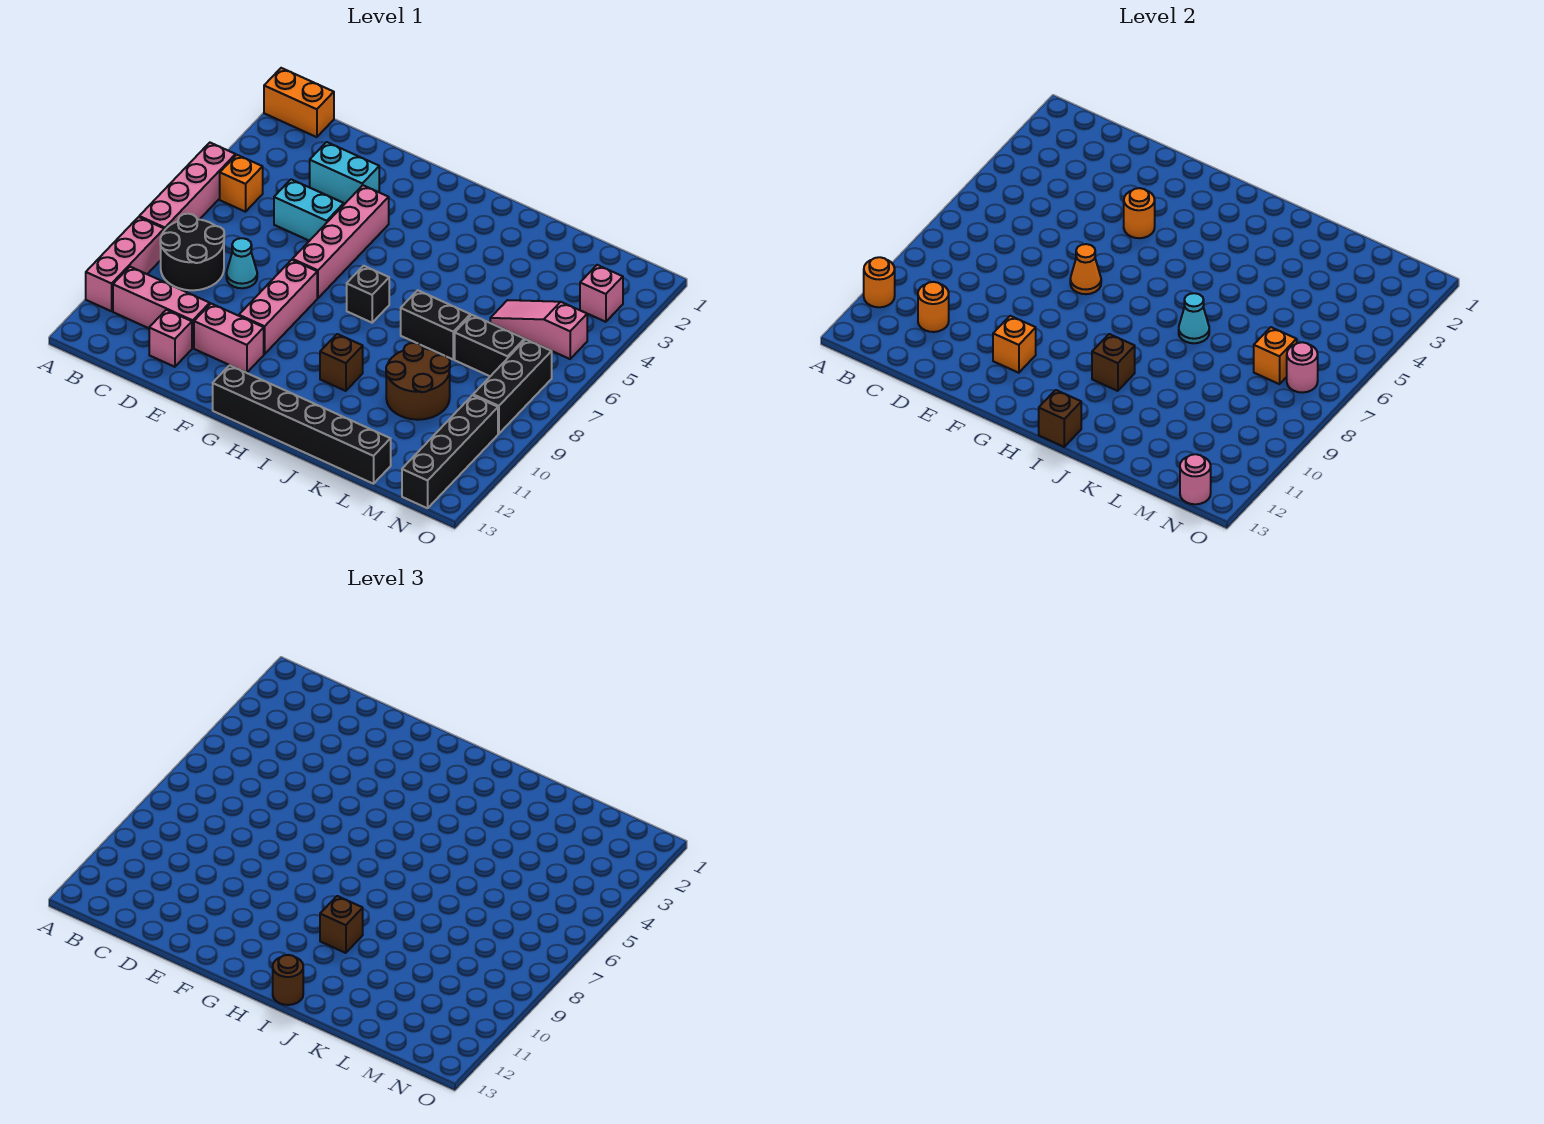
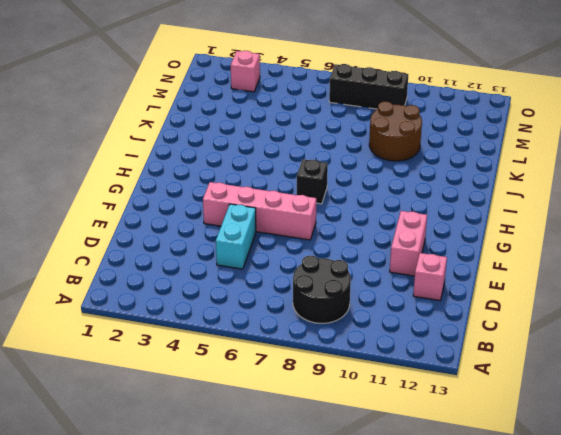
none -> orange 1x2 brick [264,68,334,137]
none -> pink 1x4 brick [139,143,235,230]
none -> pink 1x3 brick [86,217,164,311]
none -> orange 1x1 brick [220,155,263,212]

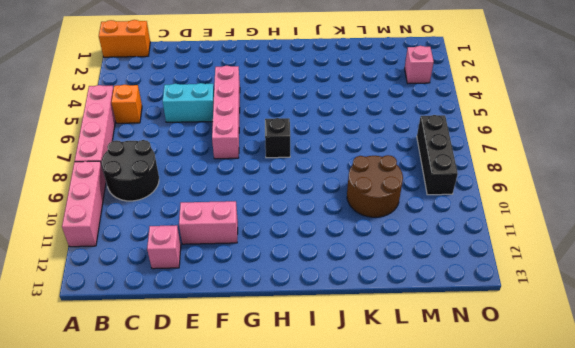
none -> pink 1x3 brick [113,267,210,348]
none -> cyan 1x2 brick [310,142,379,203]
none -> cyan 1x1 cone [226,238,257,288]
none -> pink 1x3 brick [239,260,317,354]

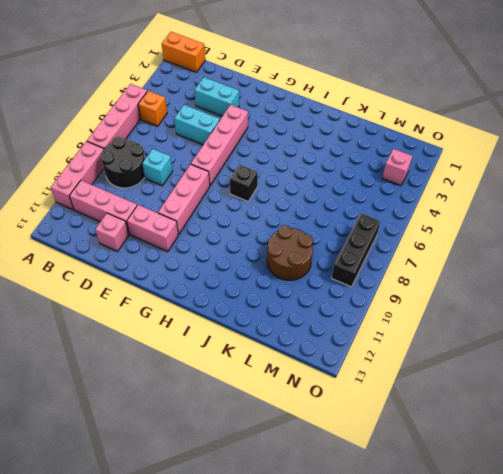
cyan 1x1 brick [142,149,172,186] -> cyan 1x1 cone [226,238,257,288]
none -> black 1x6 brick [213,365,391,484]
none -> brown 1x1 brick [320,334,363,391]
none -> black 1x2 brick [401,290,470,359]
none -> pink 1x3 slope [490,300,587,359]

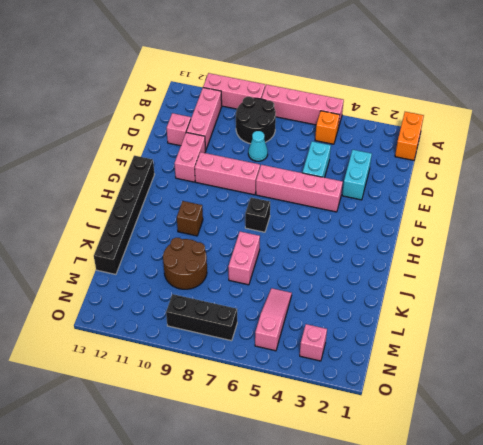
pink 1x2 brick [228,232,260,285] -> black 1x2 brick [401,290,470,359]
none -> black 1x2 brick [455,315,525,376]
none -> black 1x4 brick [402,395,498,508]
none -> orange 1x1 round brick [864,257,895,307]
none -> orange 1x1 round brick [918,282,949,332]

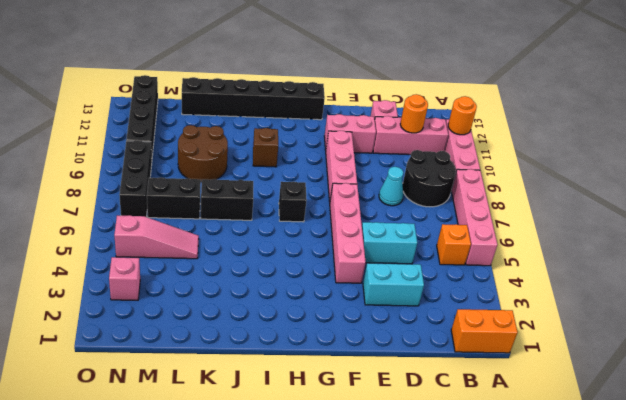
none -> orange 1x1 round brick [1124,188,1155,238]
none -> orange 1x1 cone [1070,244,1101,294]
none -> orange 1x1 brick [993,316,1036,373]
none -> brown 1x1 brick [1092,334,1135,391]

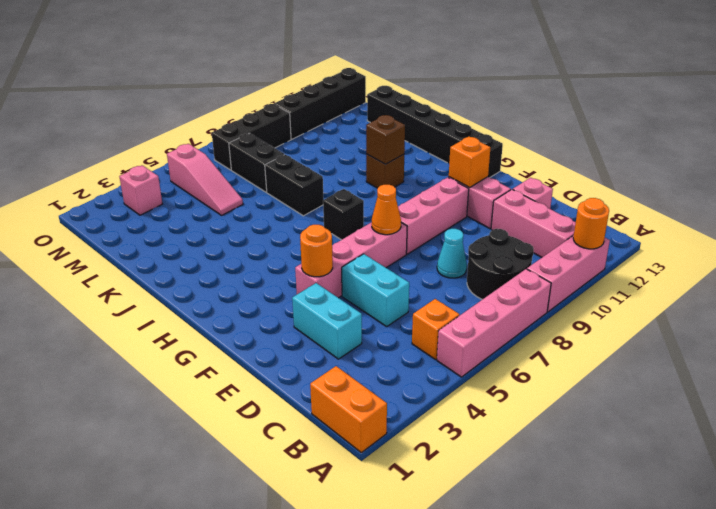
none -> brown 2x2 round brick [386,343,450,420]
none -> orange 1x1 round brick [918,282,949,332]
none -> brown 1x1 brick [1039,390,1081,447]
none -> cyan 1x1 cone [1179,293,1209,343]

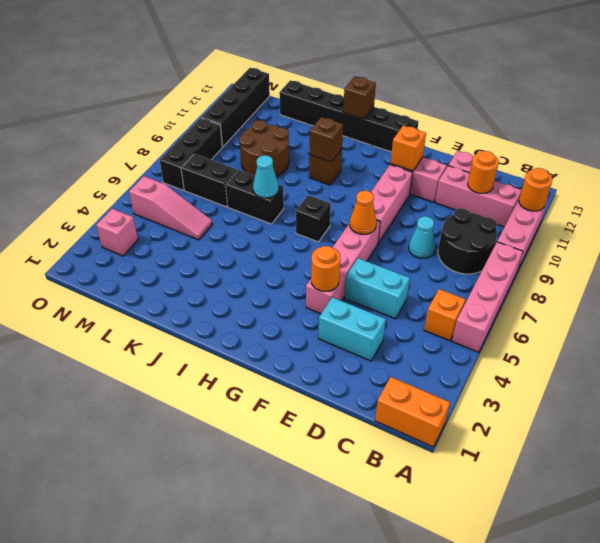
none -> orange 1x1 brick [1254,327,1297,384]
none -> pink 1x1 round brick [1287,342,1318,392]
none -> pink 1x1 round brick [1180,454,1211,504]
none -> brown 1x1 brick [320,896,363,953]

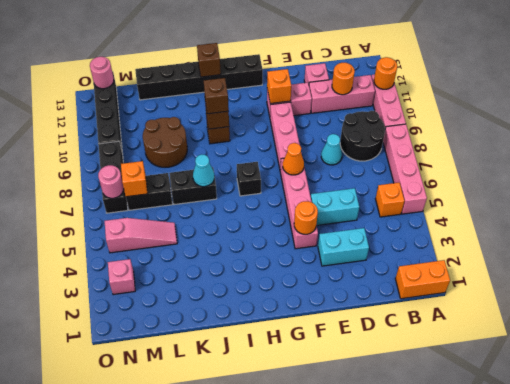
none -> brown 1x1 round brick [273,955,303,1005]

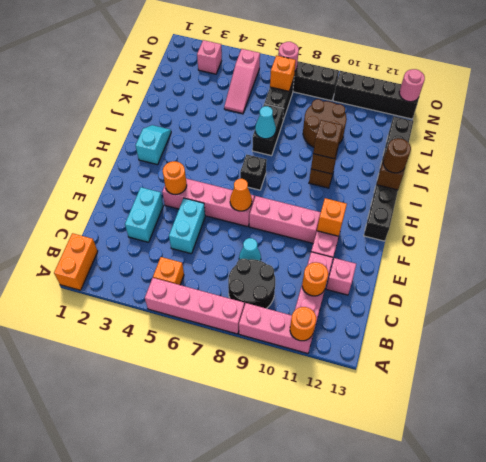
cyan 1x2 slope [136,125,171,165] -> none

